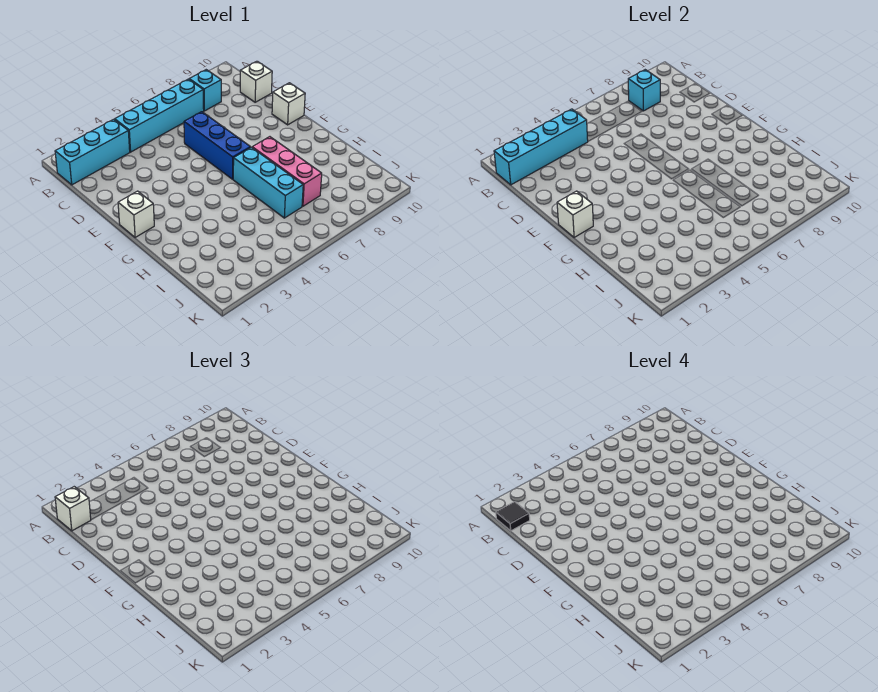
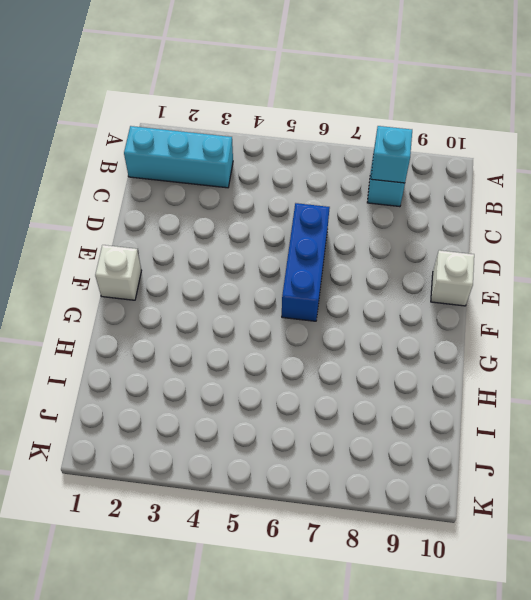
none -> cyan 1x4 brick [115,79,204,152]
none -> white 1x1 brick [240,61,272,102]
none -> cyan 1x3 brick [233,147,303,218]

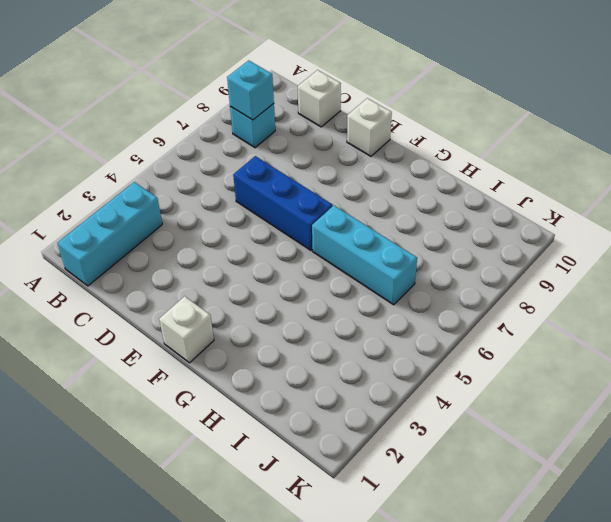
none -> cyan 1x4 brick [115,79,204,152]
none -> pink 1x3 brick [252,137,322,206]
none -> cyan 1x4 brick [494,109,588,185]

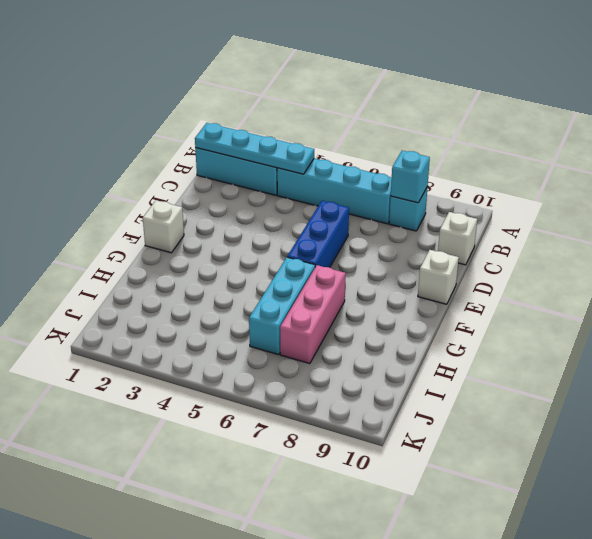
cyan 1x4 plate [195,123,314,174] -> cyan 1x4 brick [494,109,588,185]
none -> white 1x1 brick [557,191,593,238]
none -> white 1x1 brick [55,487,91,531]
none -> black 1x1 tile [496,502,530,531]

